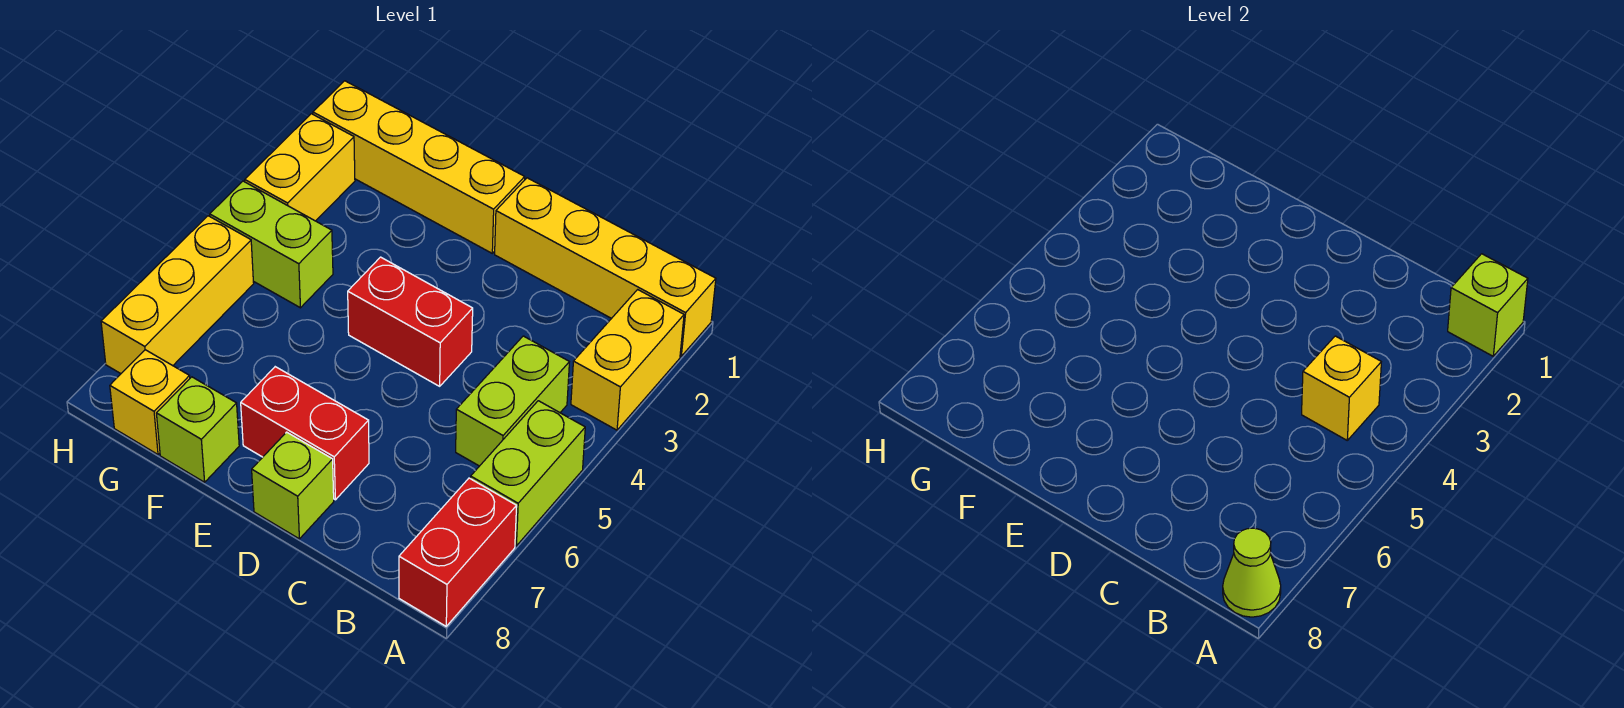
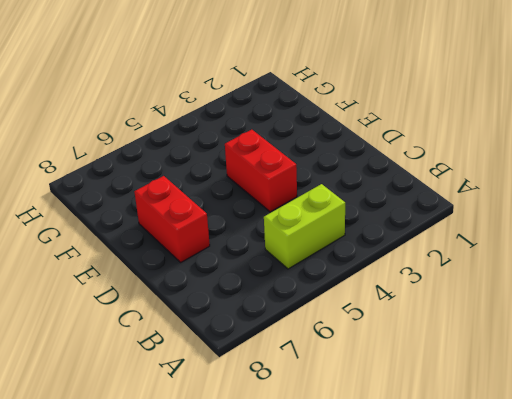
none -> yellow 1x4 brick [495,178,716,356]
none -> yellow 1x2 brick [571,290,684,430]
none -> lime 1x2 brick [471,401,585,546]

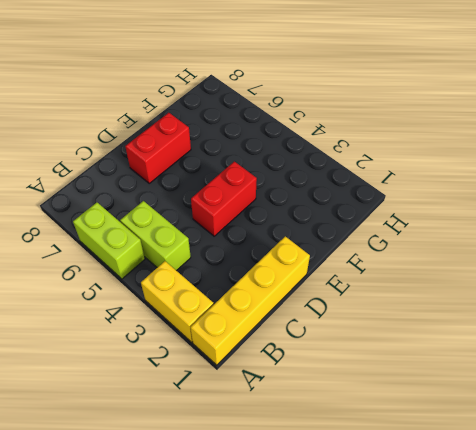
none -> red 1x2 brick [399,478,517,626]
none -> lime 1x1 brick [252,432,334,539]
none -> yellow 1x4 brick [313,81,525,253]

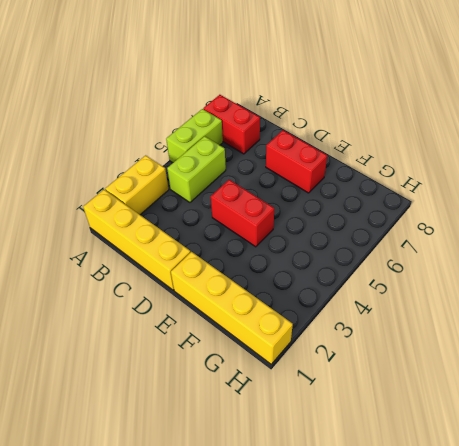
red 1x2 brick [203,95,260,154] -> red 1x2 brick turned to [399,478,517,626]
none -> lime 1x1 brick [252,432,334,539]
none -> lime 1x1 brick [156,377,239,482]
none -> lime 1x2 brick [210,181,333,308]

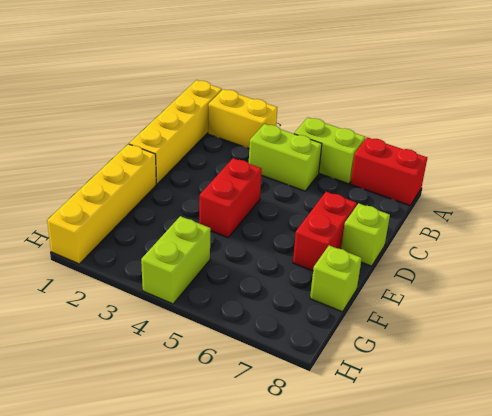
none -> yellow 1x1 brick [110,350,190,454]
none -> yellow 1x2 brick [245,114,355,221]
none -> yellow 1x3 brick [101,216,254,374]

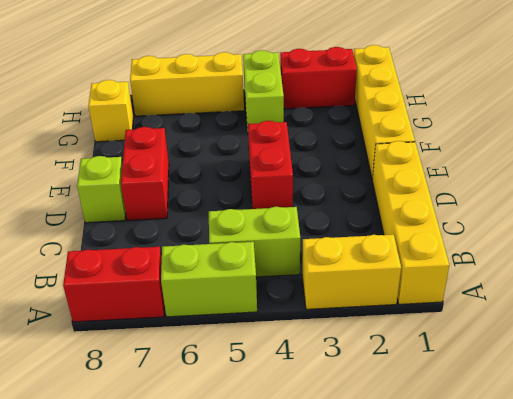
red 1x2 brick [280,47,357,109] -> yellow 1x2 brick [245,114,355,221]
none -> lime 1x1 brick [156,377,239,482]
none -> lime 1x1 brick [1448,254,1528,356]
none -> lime 1x1 cone [1223,528,1281,617]

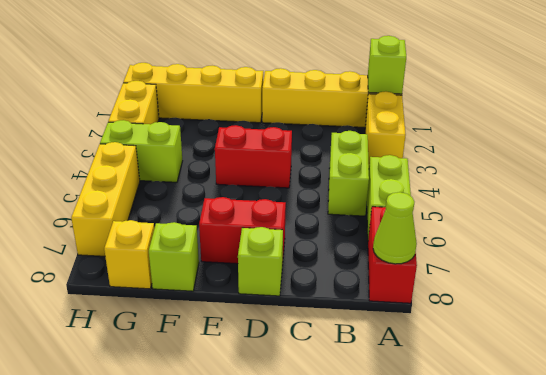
none -> yellow 1x1 brick [1302,336,1381,440]

